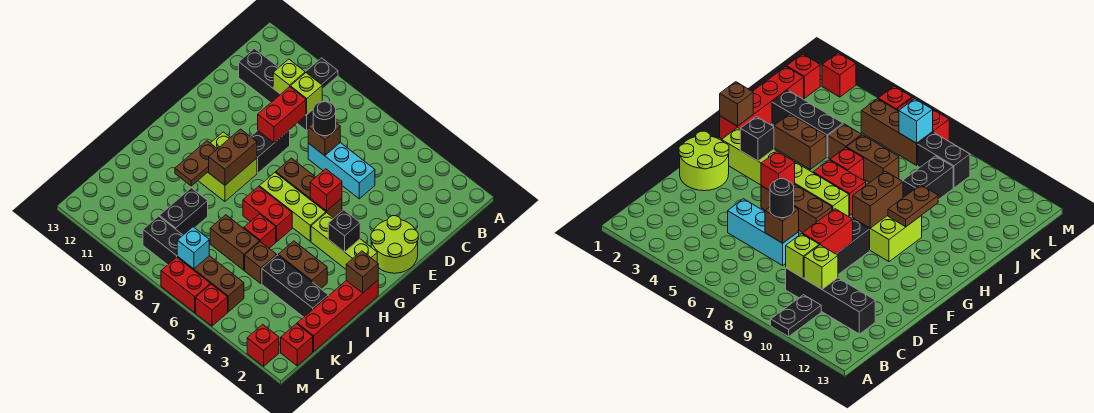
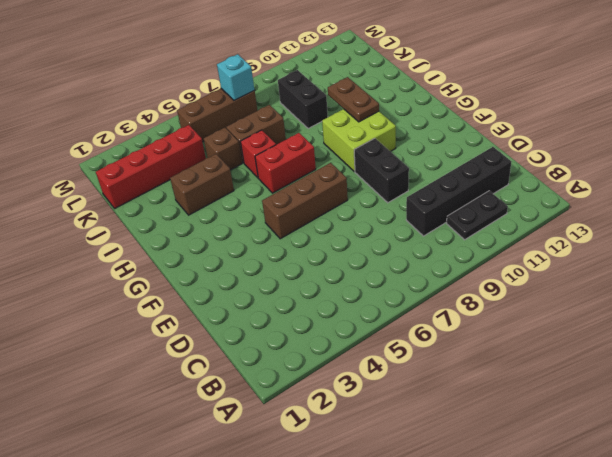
black 1x2 plate [447,191,508,240] -> black 1x2 plate turned to [305,58,338,89]
red 1x4 brick [96,125,206,208] -> red 1x4 brick turned to [297,280,378,352]
none -> cyan 1x3 brick [308,143,375,199]
none -> lime 2x2 round brick [371,216,418,273]
none -> lime 1x3 brick [311,213,377,269]
none -> lime 1x3 brick [259,173,326,241]

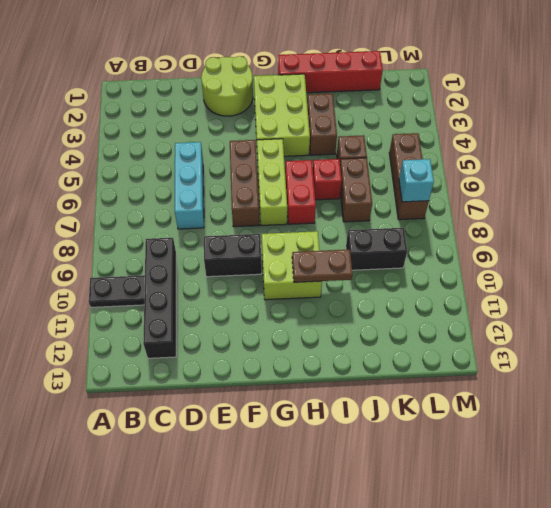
lime 2x3 brick [254,74,310,156] -> lime 1x3 brick [311,213,377,269]
none -> black 1x3 brick [262,255,328,317]
none -> red 1x1 brick [281,324,313,366]
none -> black 1x2 brick [143,216,183,265]
none -> red 1x1 brick [247,325,279,366]

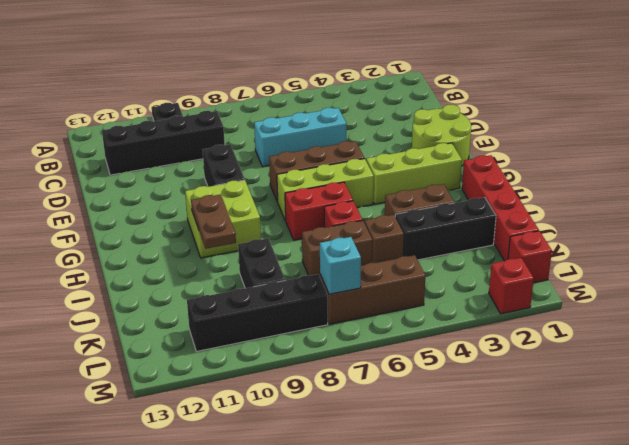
black 1x4 brick [187,274,328,351] -> black 1x2 brick [143,216,183,265]
none -> red 1x1 brick [196,284,228,326]
none -> red 1x2 brick [161,257,210,312]
none -> lime 1x1 brick [290,73,322,115]
none -> lime 1x1 brick [273,59,305,94]

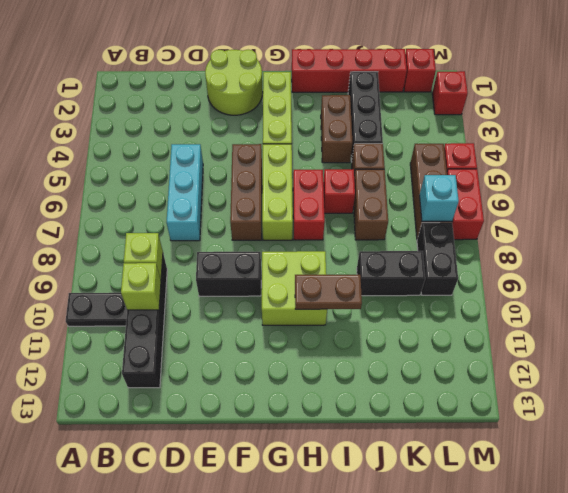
none -> brown 1x1 brick [308,123,340,156]
none -> red 1x2 brick [258,87,306,143]
none -> red 1x1 brick [310,169,342,211]
none -> black 1x1 brick [328,210,360,252]

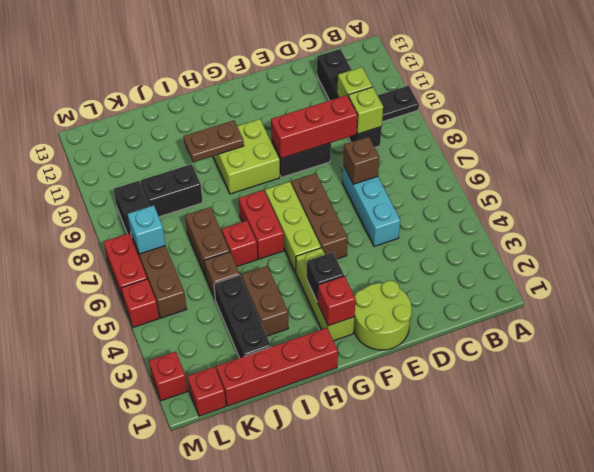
red 1x3 brick [271,95,358,158] -> red 1x2 brick [258,87,306,143]
red 1x1 brick [318,276,356,326] -> red 1x1 brick moved to [310,169,342,211]
none -> brown 1x2 brick [209,129,257,185]
none -> brown 1x1 brick [346,251,378,293]
none -> black 1x1 round brick [313,101,336,136]

